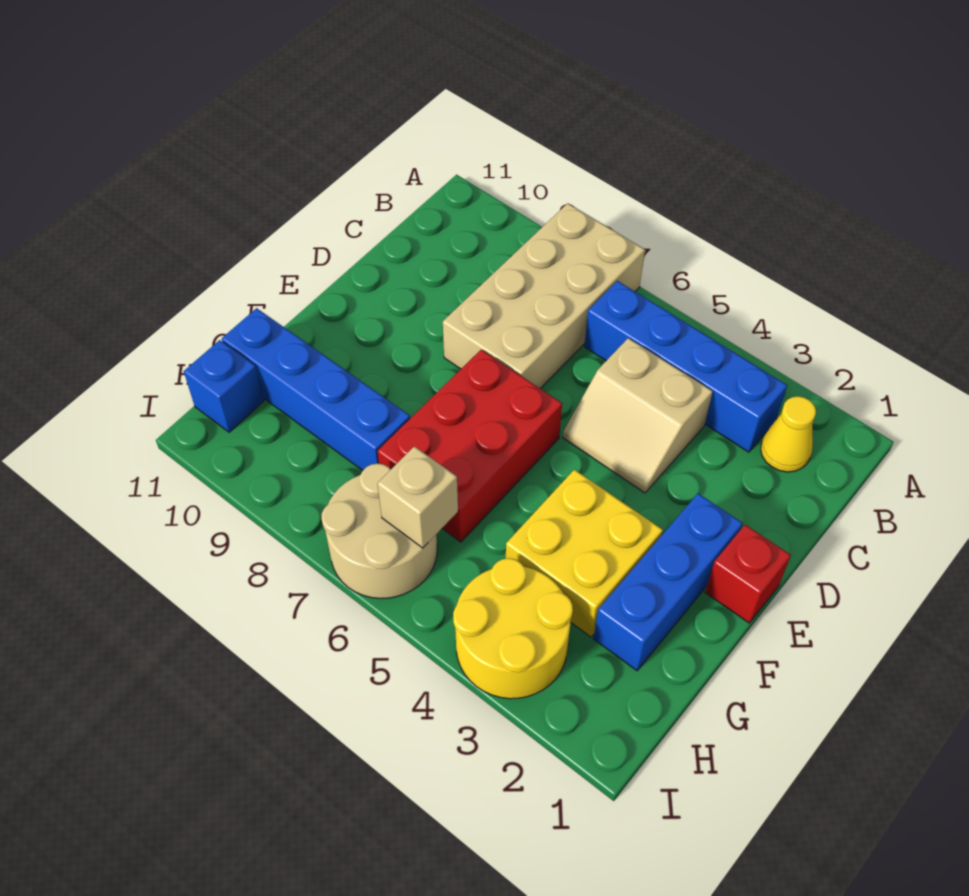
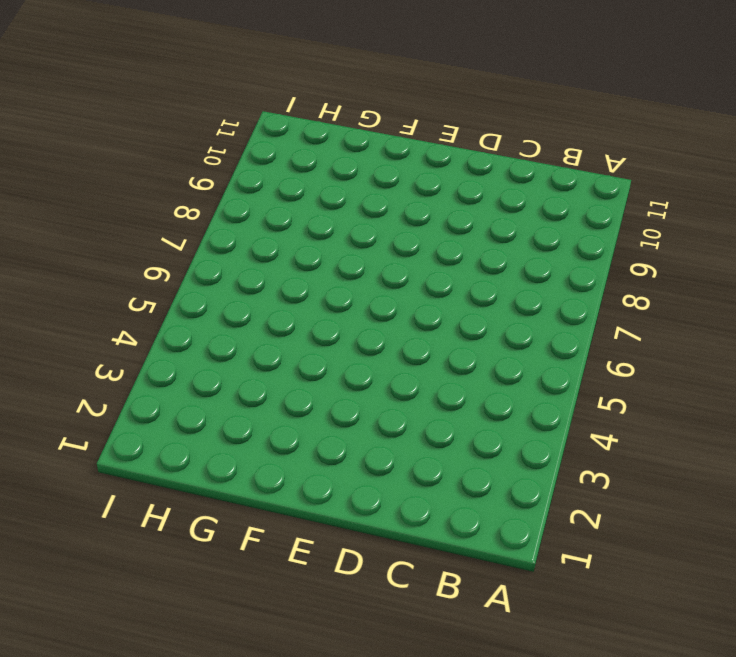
none -> tan 2x4 brick [443,203,645,389]
none -> yellow 1x1 cone [761,396,816,472]
none -> blue 1x4 brick [584,281,787,452]

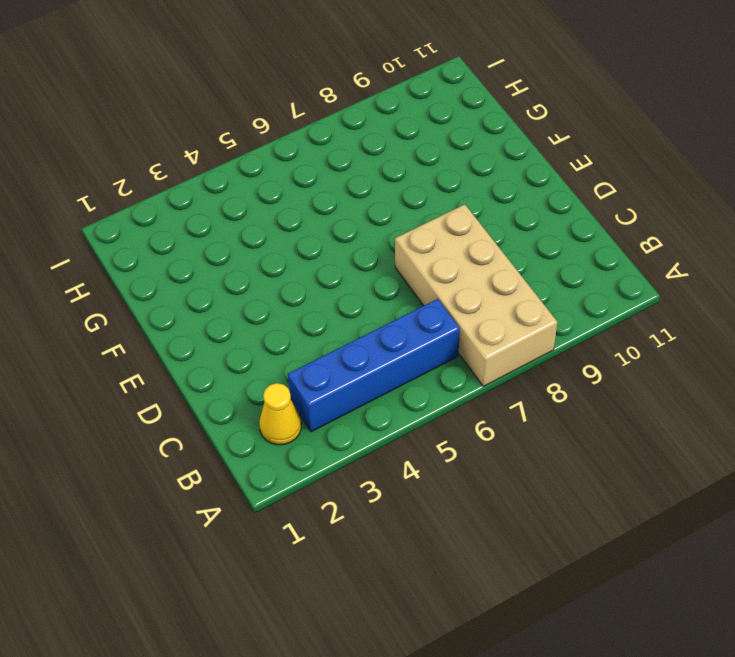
none -> tan 2x2 slope [563,338,713,493]
none -> red 1x1 brick [705,525,791,623]
none -> blue 1x3 brick [594,494,742,671]

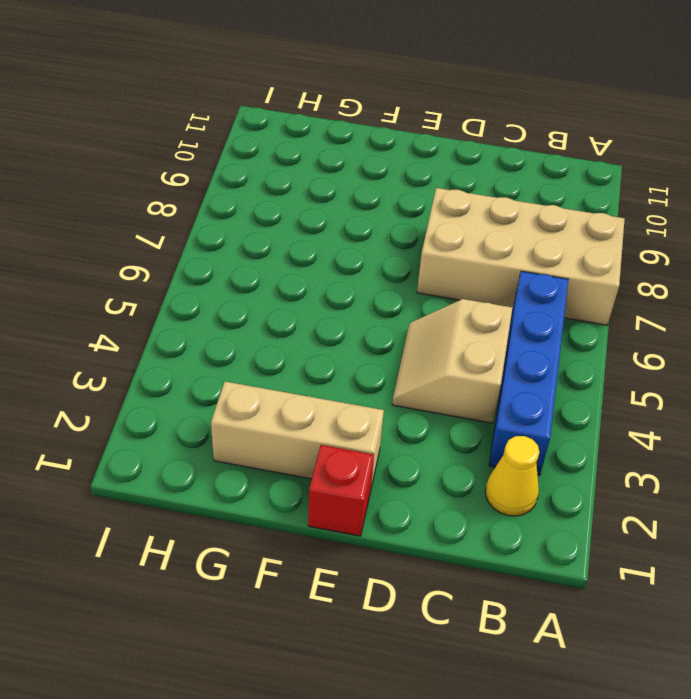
tan 1x3 brick [211,382,384,487] -> blue 1x3 brick [594,494,742,671]
none -> red 2x3 brick [378,350,562,542]
none -> yellow 2x2 brick [506,470,663,637]
none -> blue 1x4 brick [222,308,410,470]

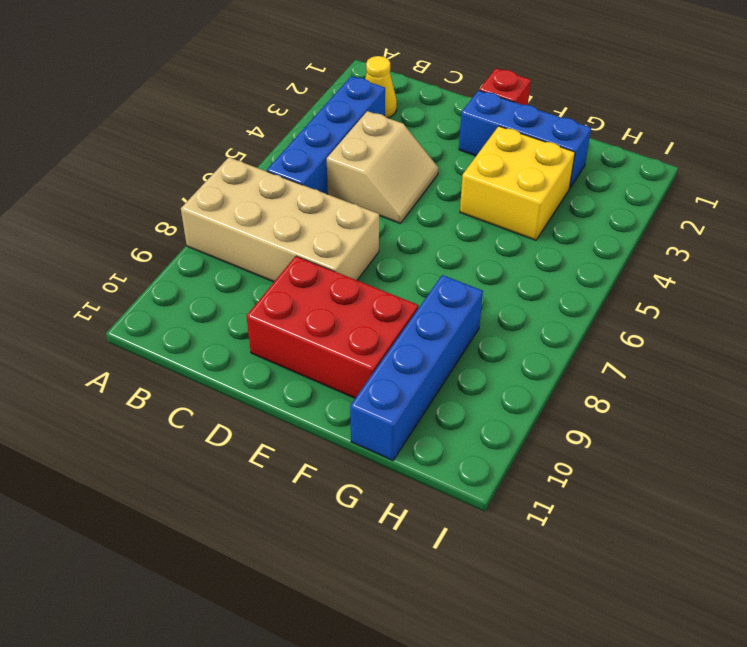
red 2x3 brick [246,256,418,398] -> red 2x3 brick moved to [378,350,562,542]
none -> yellow 2x2 round brick [453,558,573,699]
none -> tan 2x2 round brick [321,464,437,598]
none -> blue 1x1 brick [184,340,264,432]

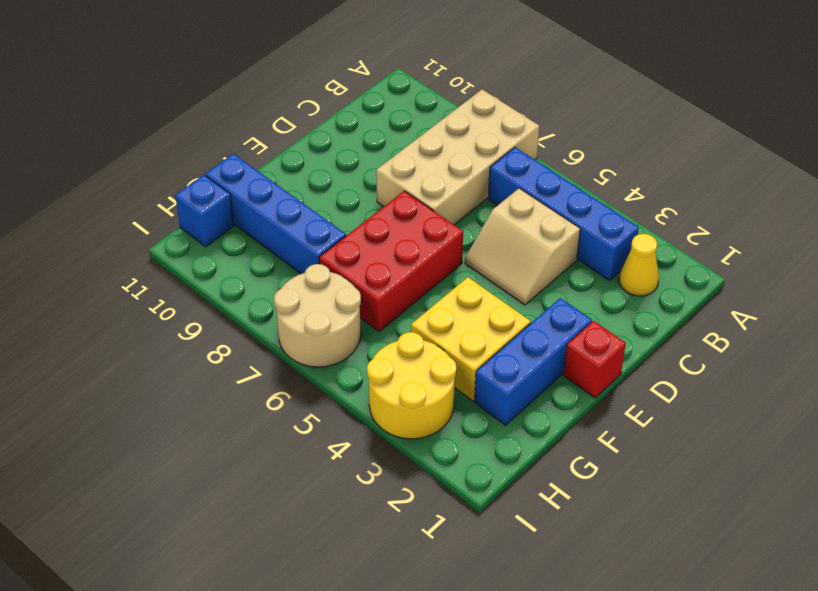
none -> tan 1x1 brick [377,446,458,548]

